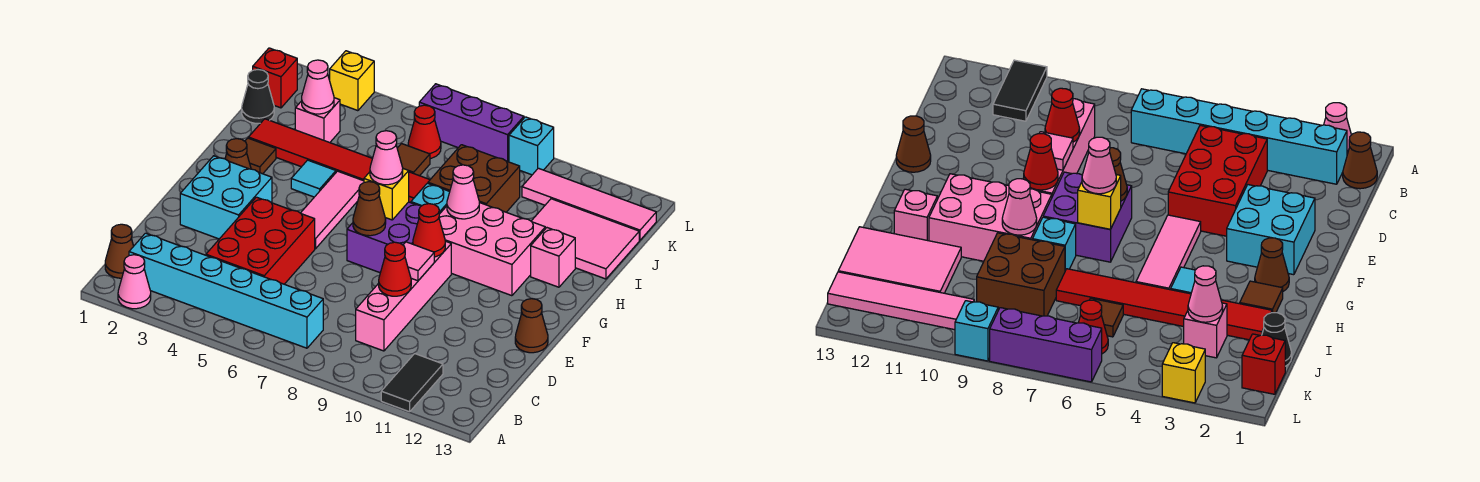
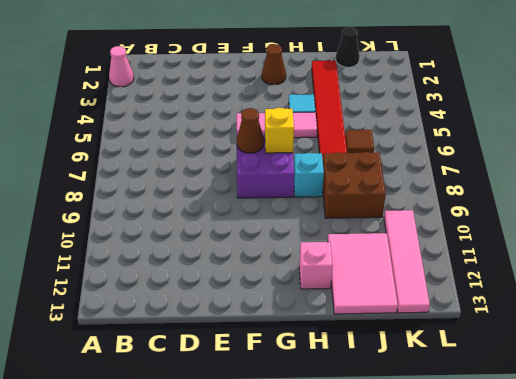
none -> black 1x2 tile [381,354,443,412]
none -> brown 1x1 cone [105,224,134,278]
none -> cyan 1x6 brick [129,233,323,348]
none -> red 2x3 brick [206,197,315,284]

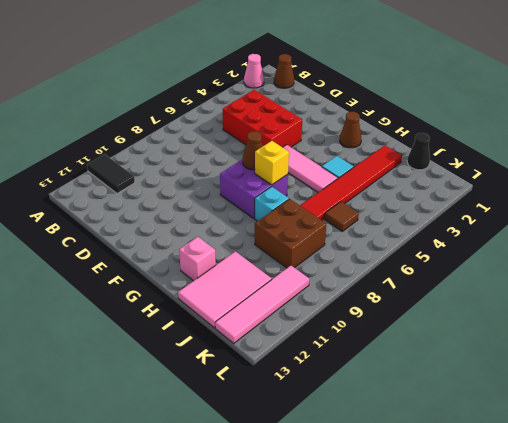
none -> cyan 1x6 brick [129,233,323,348]
none -> pink 1x4 brick [356,241,451,351]
none -> cyan 2x2 brick [180,156,272,239]
none -> brown 1x1 cone [515,299,548,353]

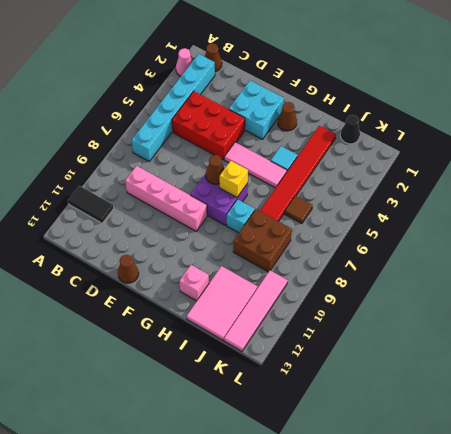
none -> pink 2x3 brick [439,203,545,296]
none -> brown 1x1 tile [245,138,276,174]
none -> pink 1x1 brick [295,98,340,143]
none -> red 1x1 brick [253,48,297,108]

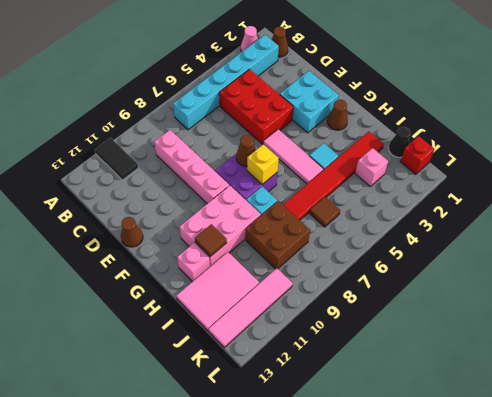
brown 1x1 tile [195,224,227,257] -> brown 1x1 tile moved to [245,138,276,174]
none -> red 1x1 cone [408,105,441,159]
none -> yellow 1x1 brick [330,51,374,111]
none -> purple 1x3 brick [419,84,524,162]
none -> cyan 1x1 brick [509,117,554,175]

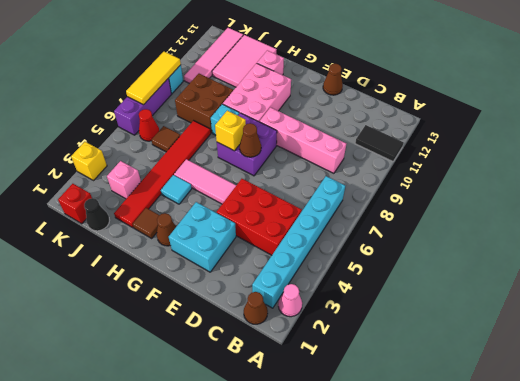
yellow 1x3 tile [126,52,181,105] -> none
none -> red 1x1 cone [379,242,411,296]
none -> pink 1x1 tile [404,242,434,281]
none -> red 1x1 cone [413,204,445,257]
none -> pink 1x1 cone [447,165,479,219]

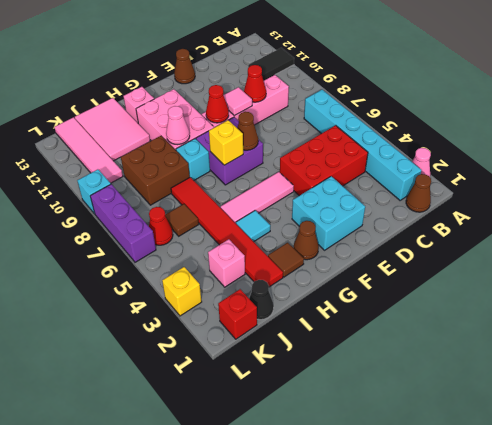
none -> pink 1x1 cone [302,60,334,114]
none -> pink 1x1 cone [370,131,403,185]

